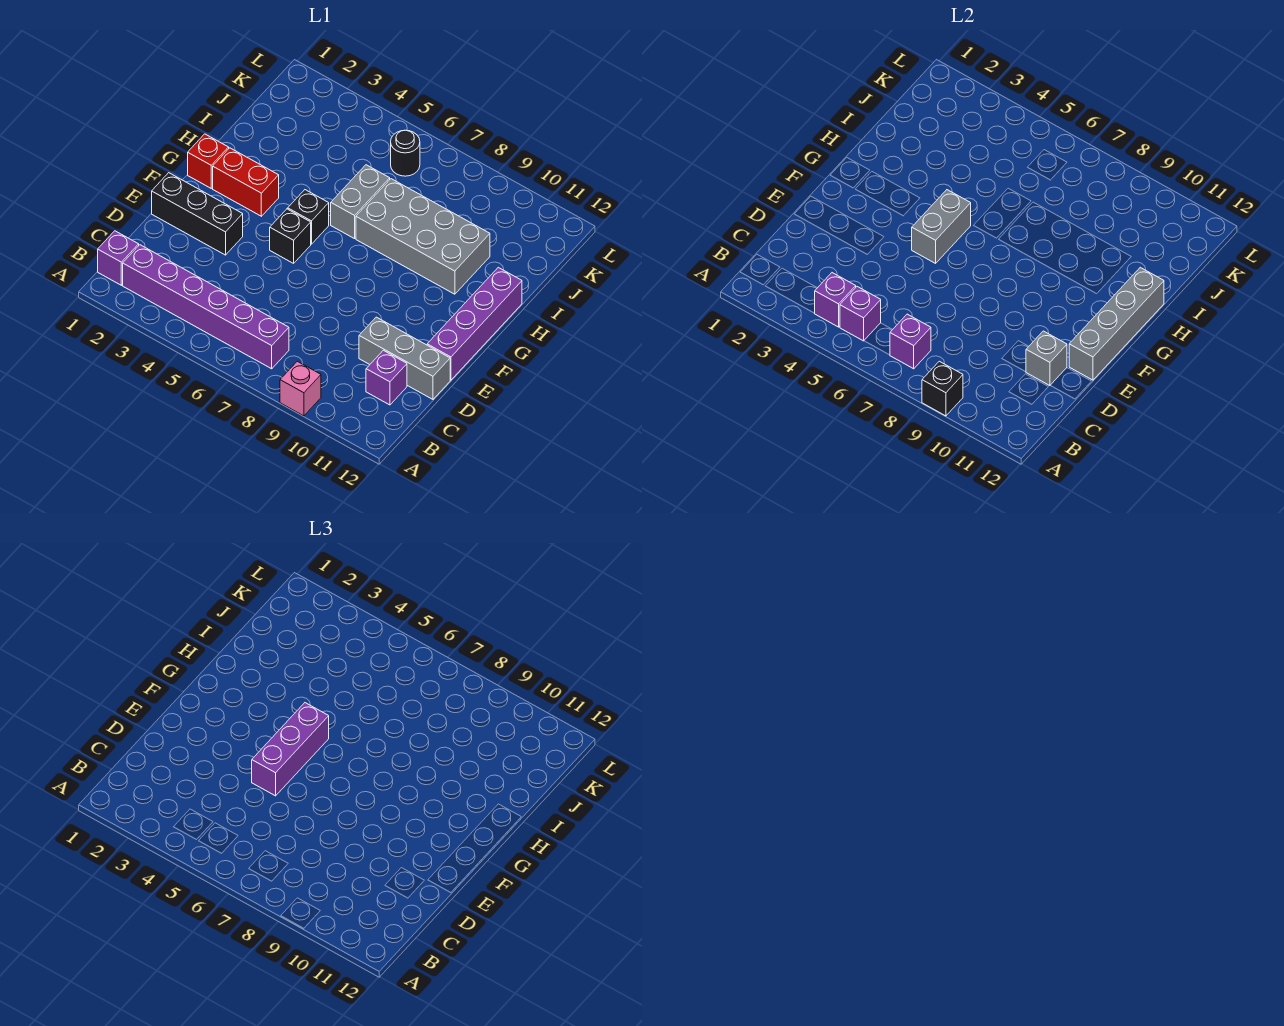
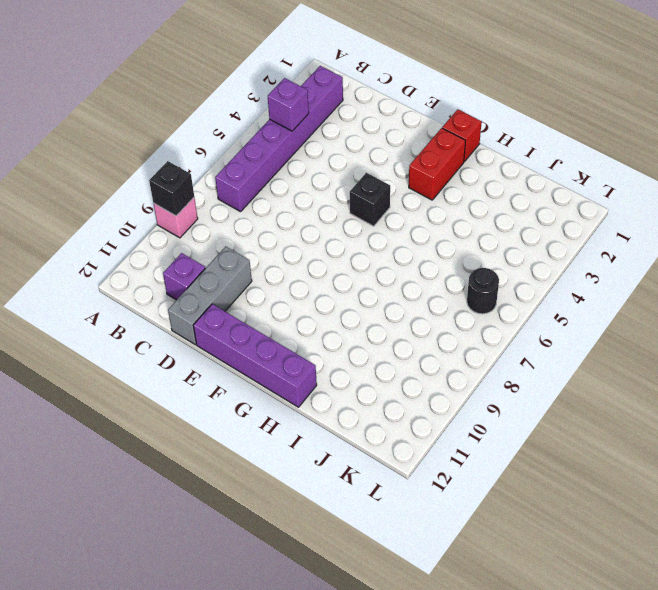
none -> purple 1x1 brick [98,231,139,285]
none -> black 1x3 brick [152,173,243,255]
none -> black 1x1 brick [288,190,329,244]

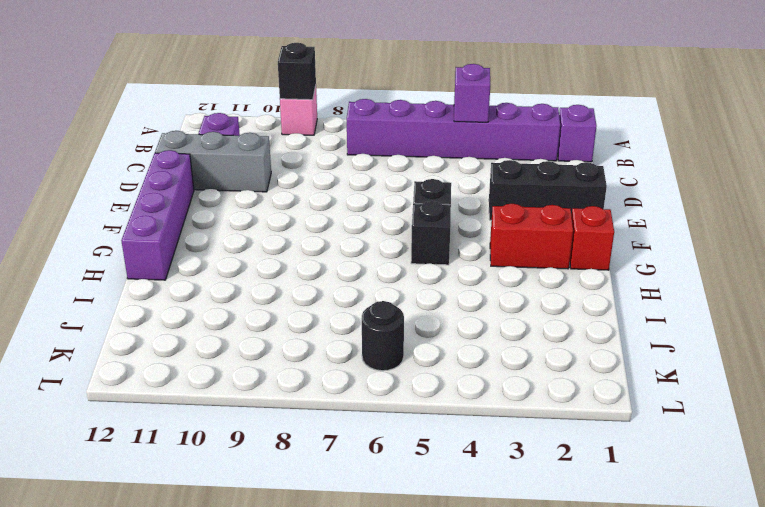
none -> grey 1x2 brick [331,165,390,239]
none -> grey 2x4 brick [356,179,490,294]
none -> purple 1x1 brick [840,287,881,341]

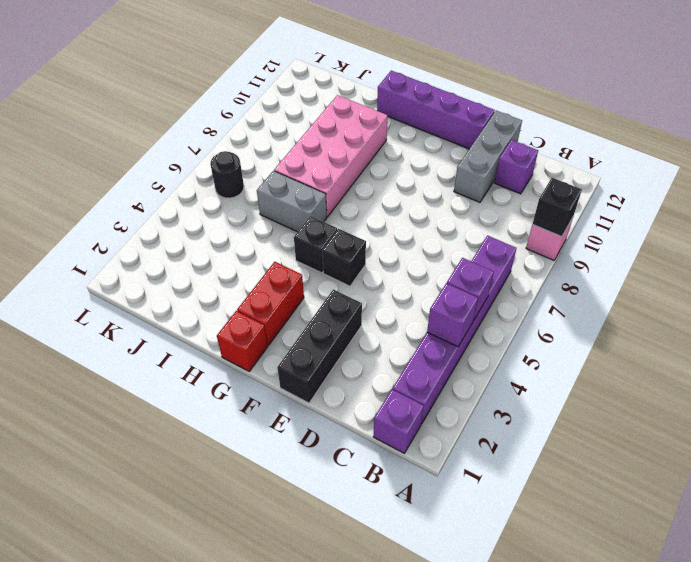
pink 2x4 brick [274,95,387,217] -> grey 2x4 brick [356,179,490,294]
none -> purple 1x1 brick [890,314,931,369]
none -> grey 1x1 brick [1026,331,1067,386]
none -> grey 1x4 brick [1069,267,1164,380]

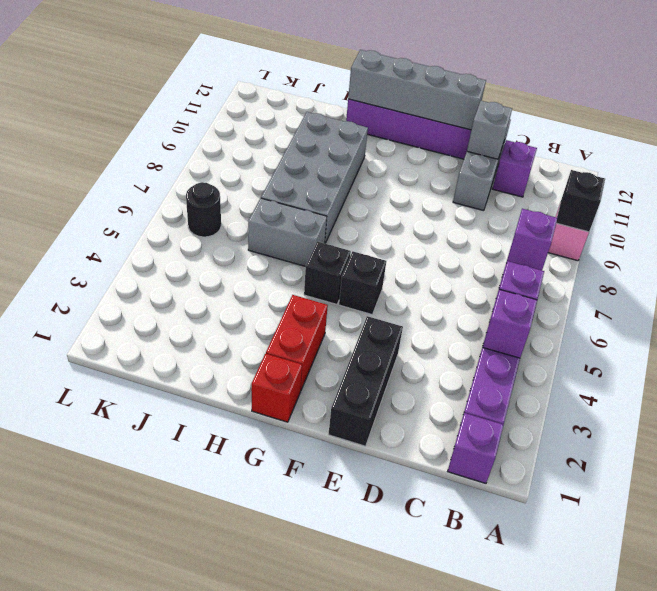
none -> grey 1x2 brick [912,190,971,263]
none -> purple 1x3 brick [252,703,329,796]

